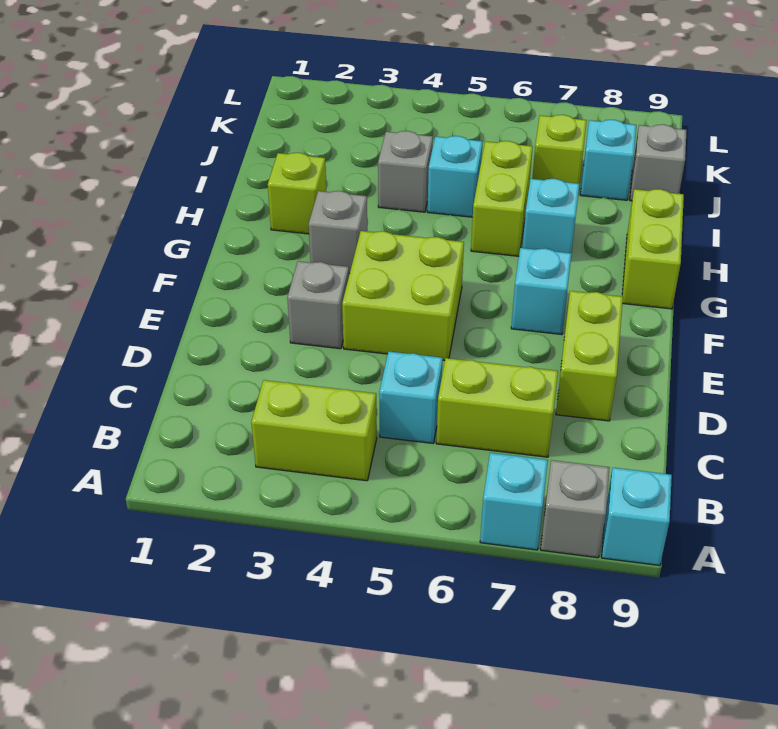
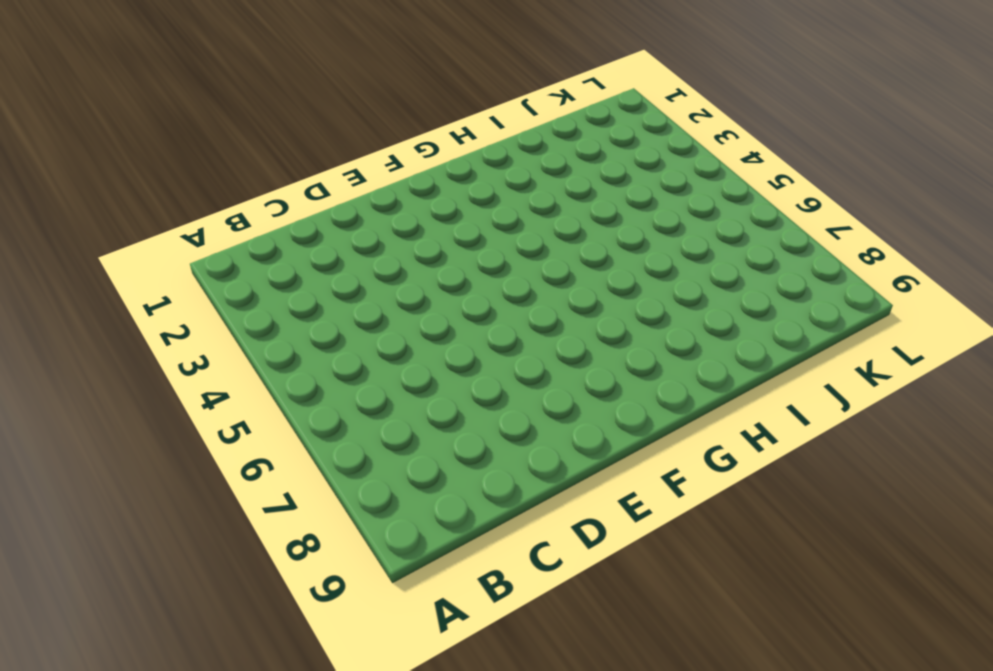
none -> cyan 1x1 brick [480,453,548,550]
none -> grey 1x1 brick [541,460,610,558]
none -> cyan 1x1 brick [602,468,672,565]

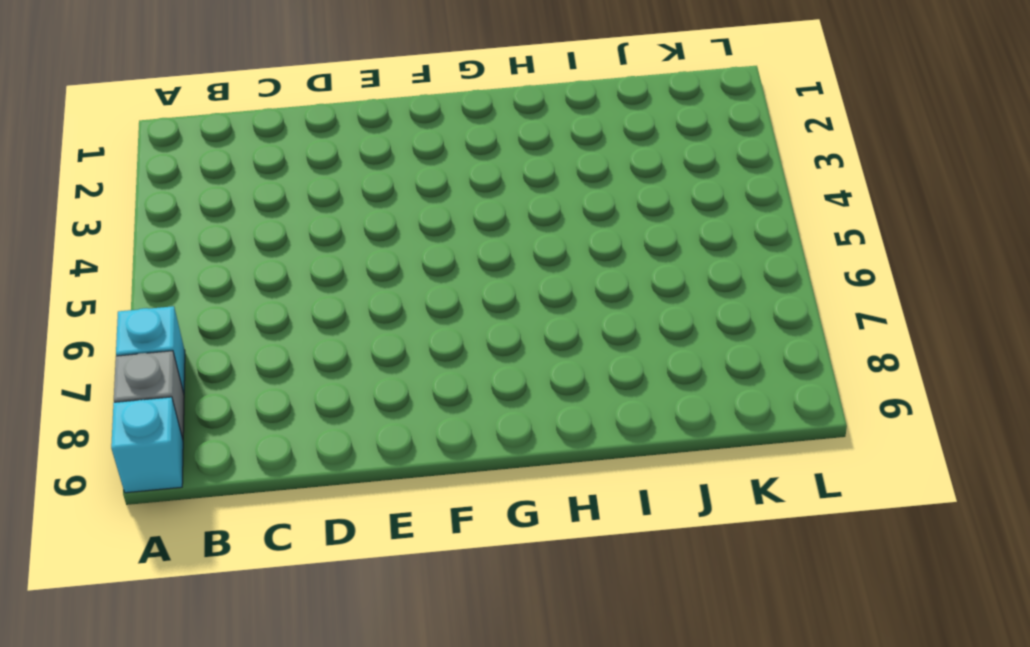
none -> lime 1x2 brick [251,380,377,481]
none -> cyan 1x1 brick [379,351,443,443]
none -> lime 1x2 brick [436,358,558,457]

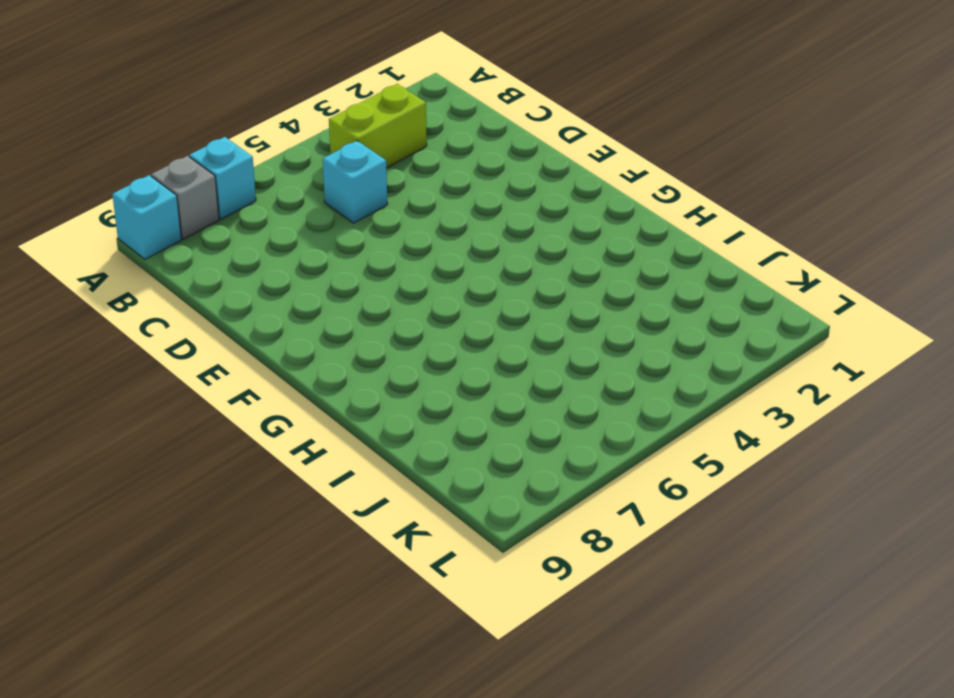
none -> lime 1x2 brick [436,358,558,457]
none -> lime 1x2 brick [556,291,623,421]
none -> grey 1x1 brick [287,261,349,349]

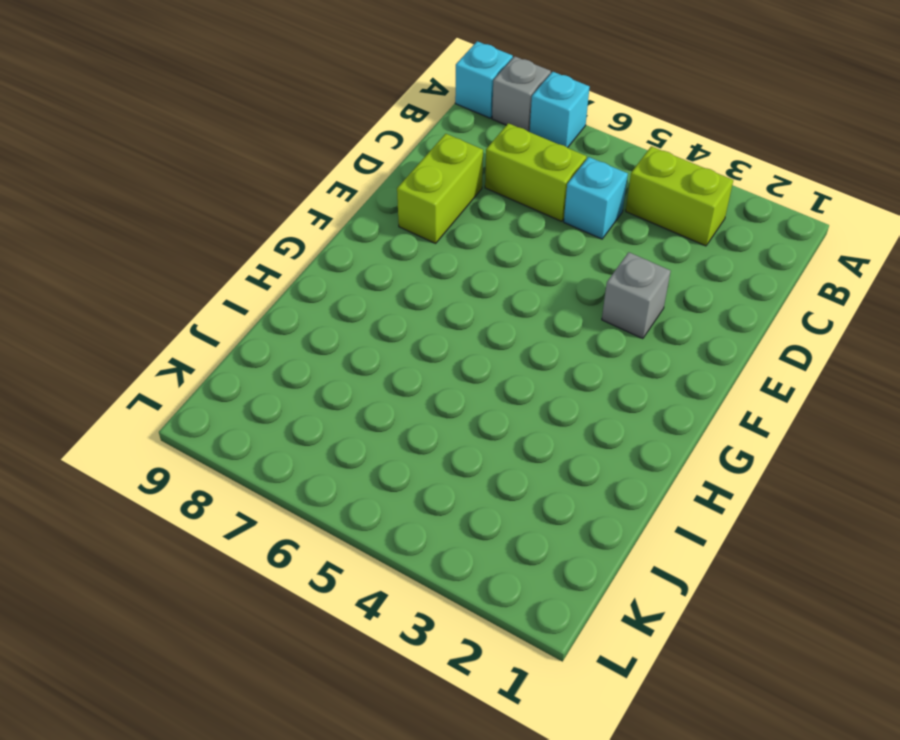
none -> lime 2x2 brick [342,231,464,361]
none -> cyan 1x1 brick [511,248,571,335]
none -> grey 1x1 brick [309,191,367,274]

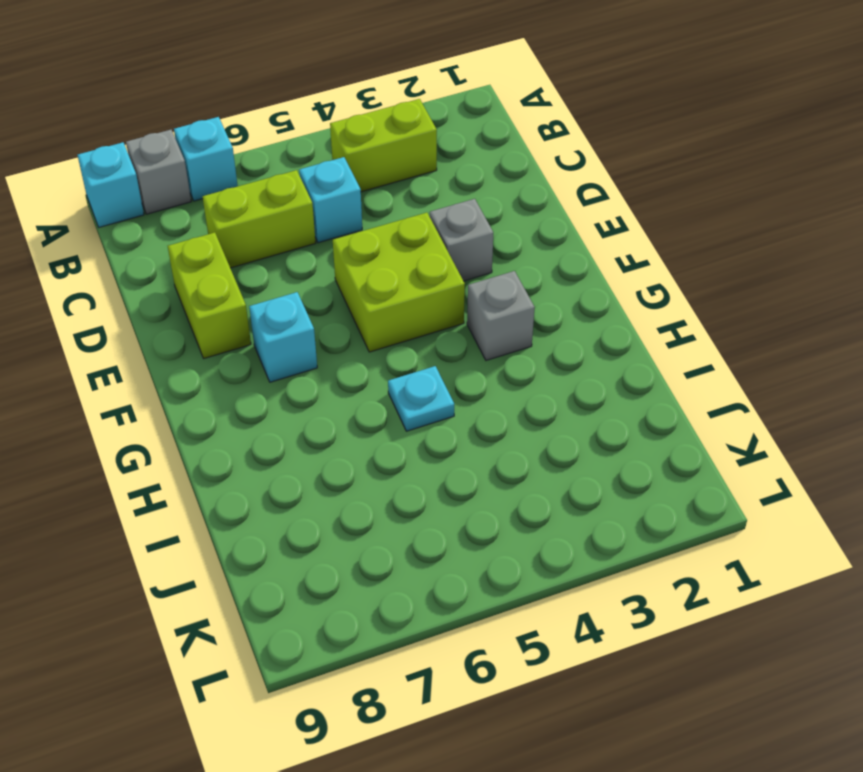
cyan 1x1 plate [388,366,454,431] -> none
none -> lime 1x2 brick [622,189,684,309]
none -> lime 1x1 brick [268,153,326,234]
none -> lime 1x2 brick [471,141,533,256]

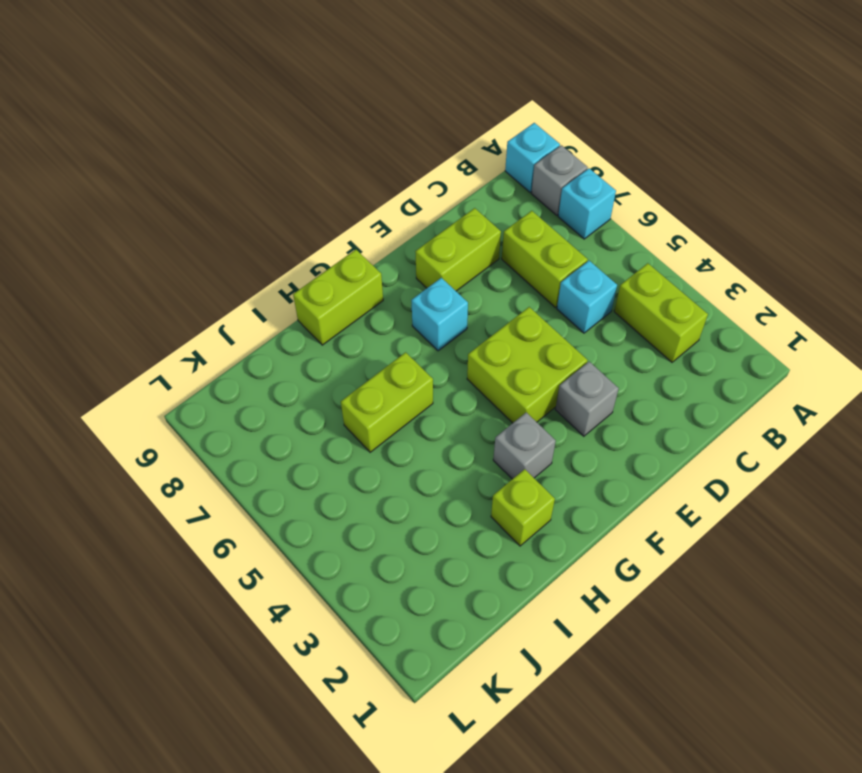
none -> cyan 1x1 brick [523,179,579,253]
none -> grey 1x1 brick [378,131,433,212]
none -> cyan 1x1 brick [428,136,483,217]

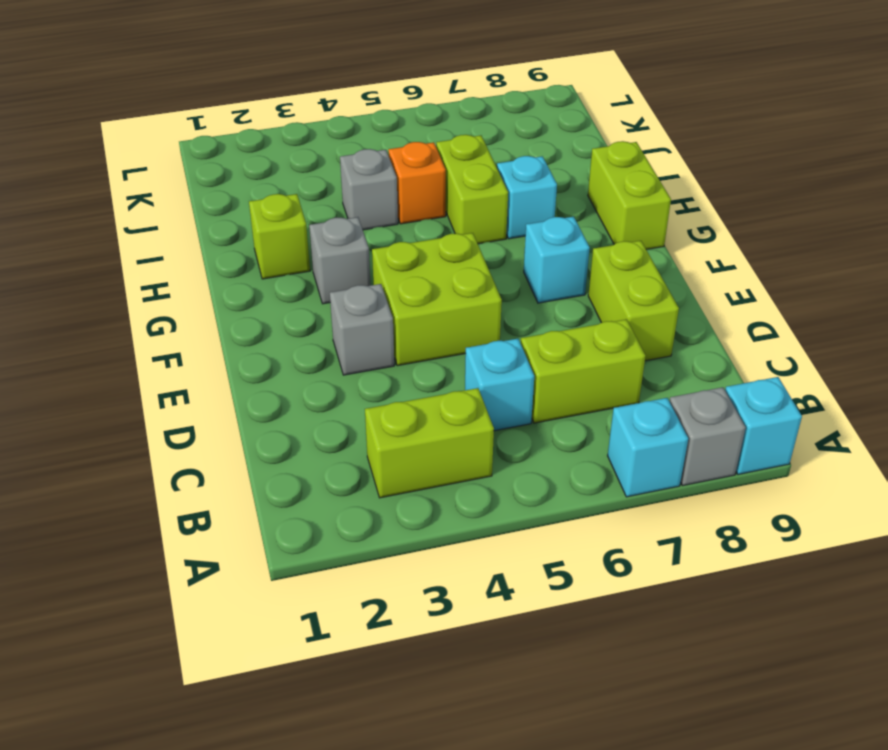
orange 1x1 brick [388,142,446,224] -> cyan 1x1 brick [428,136,483,217]
none -> lime 1x1 brick [532,115,587,184]
none -> cyan 1x1 brick [581,120,636,200]
none -> grey 1x1 brick [630,124,687,201]

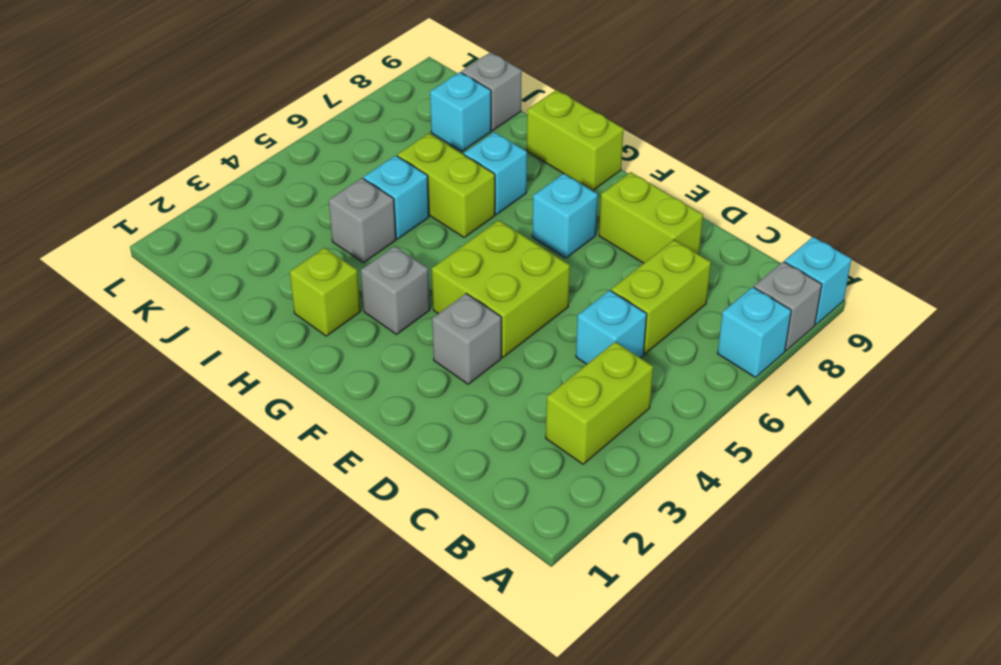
none -> lime 1x1 brick [532,115,587,184]

